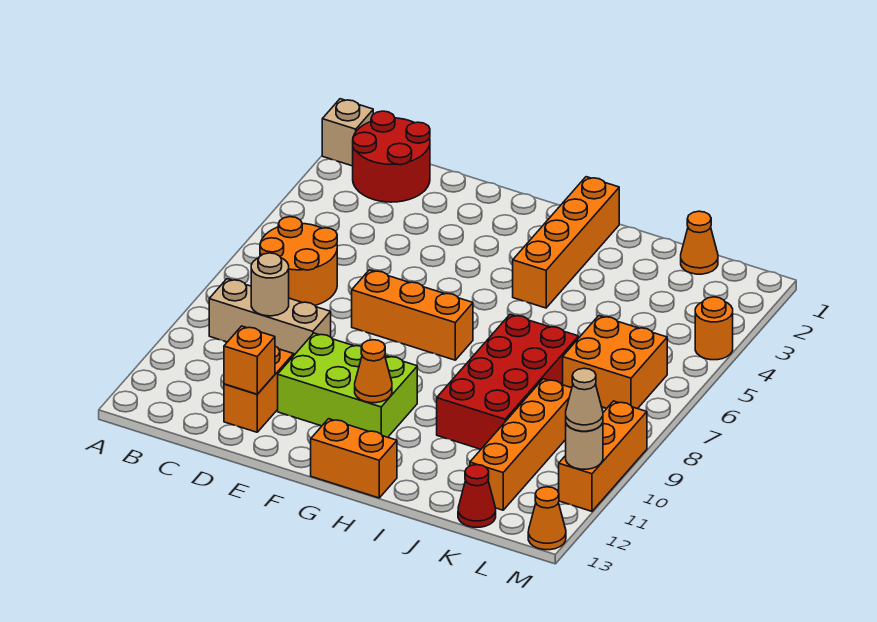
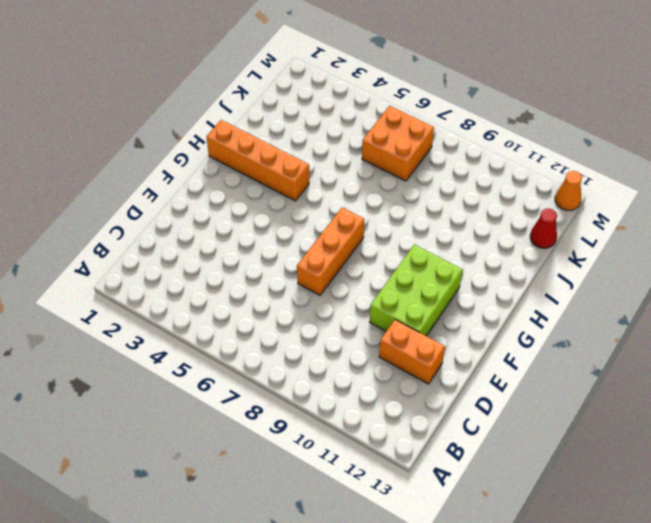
none -> tan 1x1 brick [322,99,373,166]
none -> red 2x2 round brick [353,111,430,202]
none -> orange 2x2 round brick [260,217,337,305]

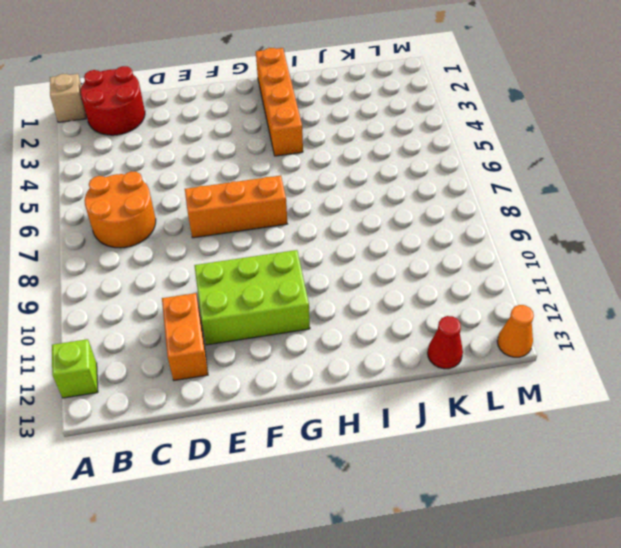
lime 1x1 brick [52,339,98,398] -> none
none -> tan 1x3 brick [209,279,331,355]
none -> orange 1x2 brick [311,419,397,498]
none -> red 2x4 brick [437,314,578,449]

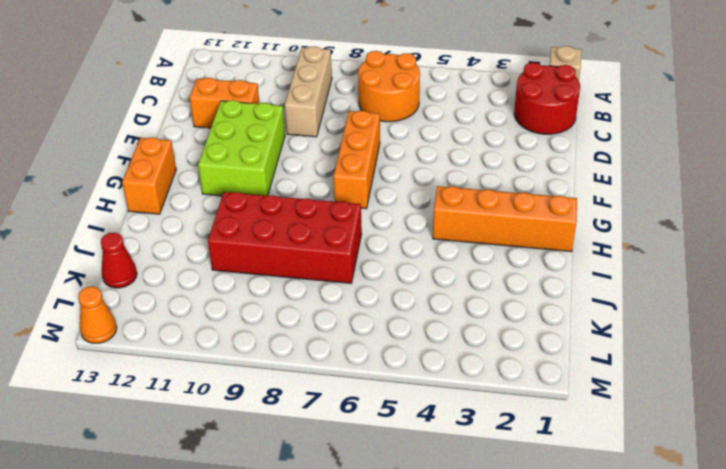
none -> orange 1x1 cone [681,211,718,274]
none -> orange 2x2 brick [563,316,667,409]
none -> orange 1x4 brick [470,379,572,510]

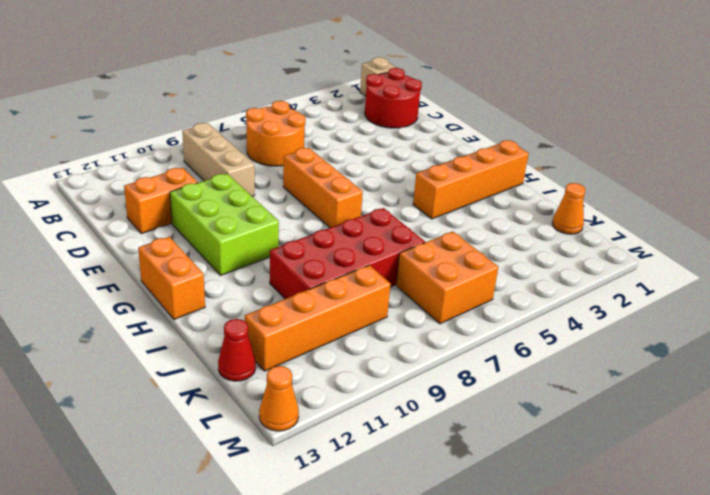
none -> orange 1x1 round brick [695,297,733,360]
none -> orange 1x3 brick [559,401,647,511]
none -> tan 1x1 round brick [251,253,289,316]

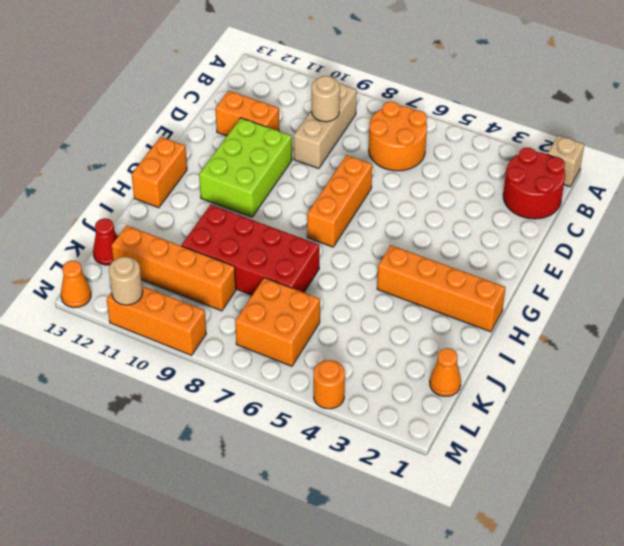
none -> orange 1x1 brick [224,326,275,394]
none -> orange 1x1 cone [355,340,392,403]
none -> tan 1x1 cone [566,368,603,431]

